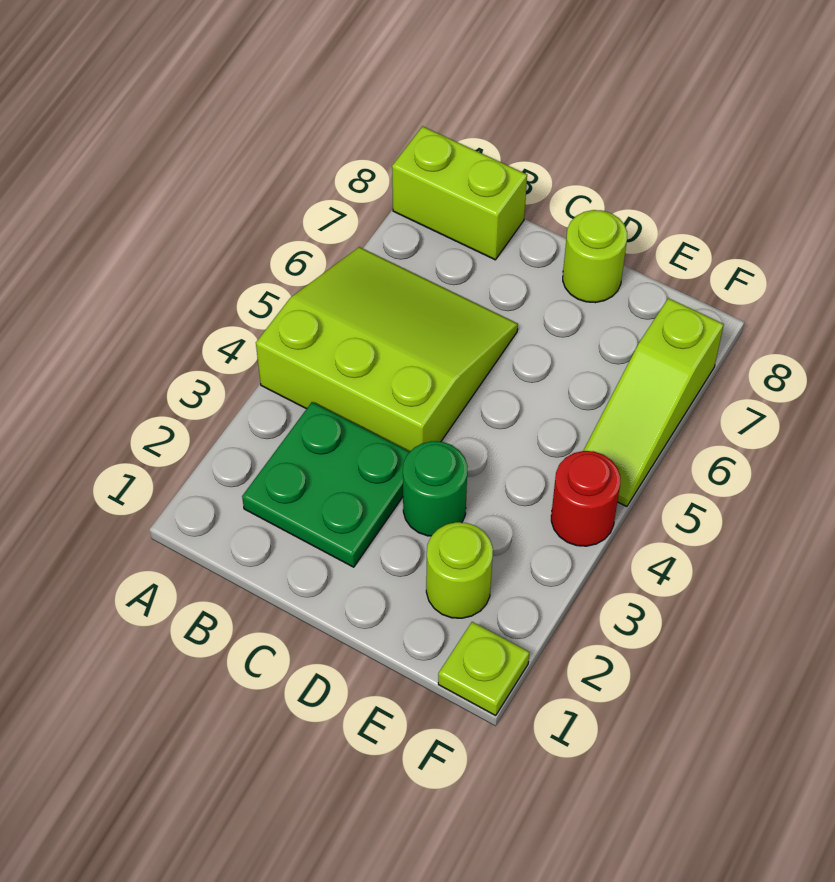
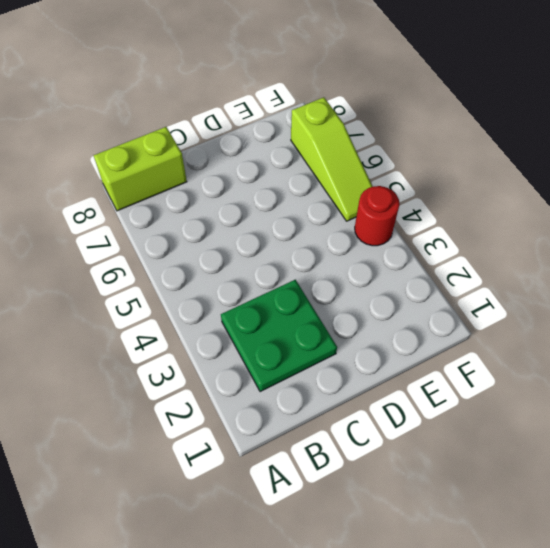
none -> lime 3x3 slope [256,247,518,452]
none -> green 1x1 round brick [403,441,468,536]

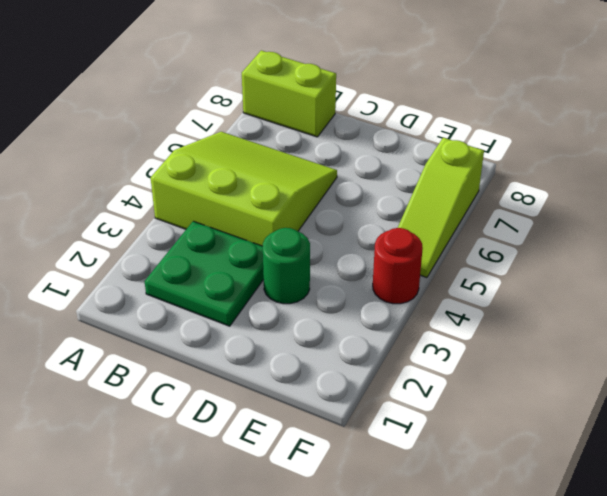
none -> lime 1x1 round brick [563,210,627,303]
none -> lime 1x1 round brick [426,522,493,618]

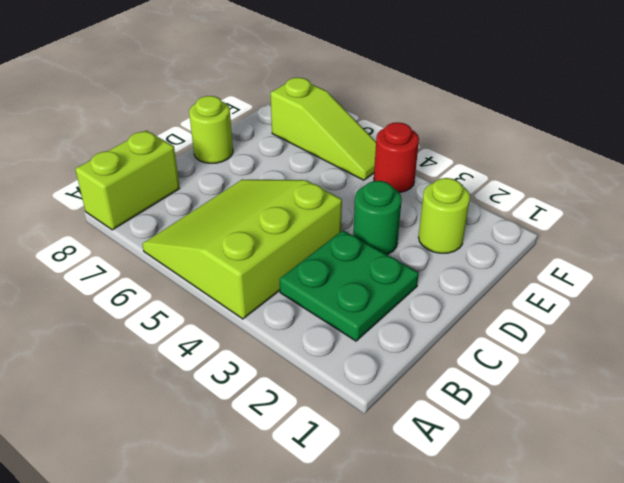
none -> lime 1x1 plate [438,622,529,716]

